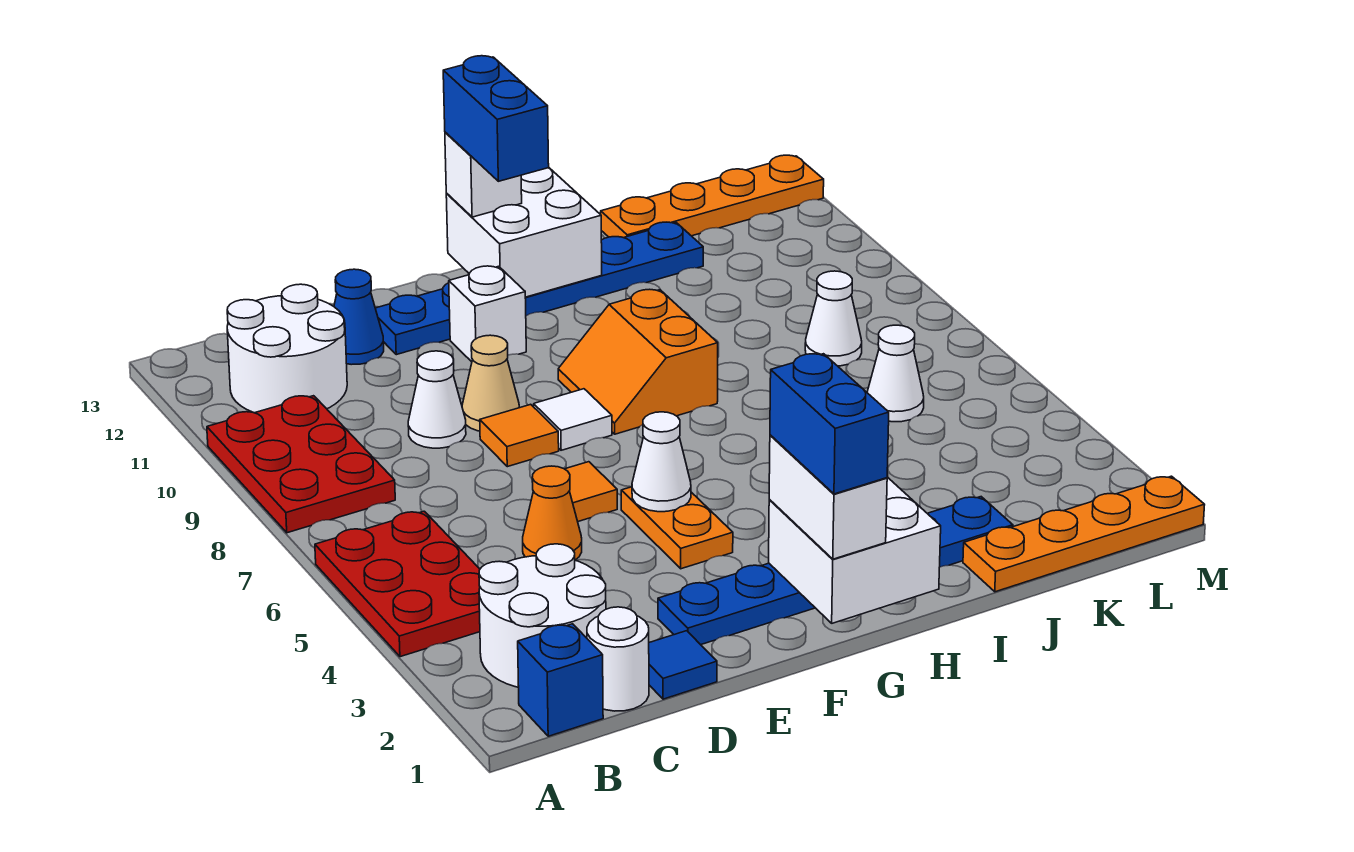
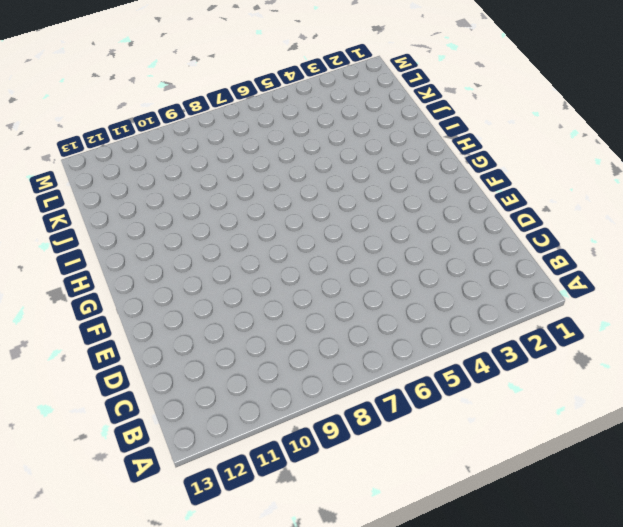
none -> red 2x3 plate [315,511,480,657]
none -> red 2x3 plate [207,396,395,533]
none -> blue 1x1 brick [518,624,603,736]
none -> white 2x2 round brick [479,544,606,687]

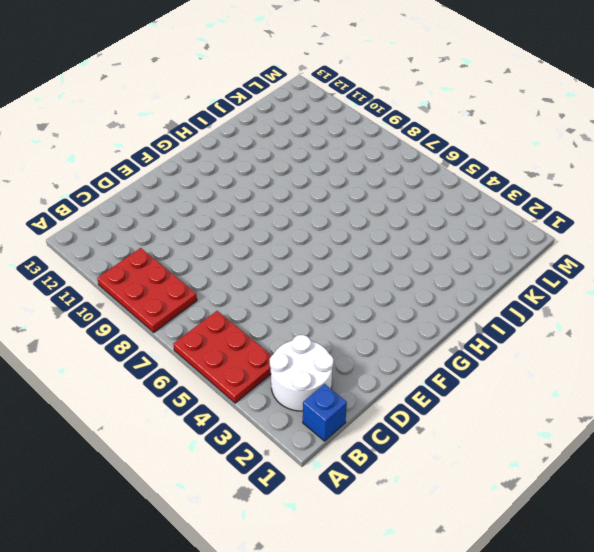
none -> white 2x2 round brick [227,284,347,413]
none -> white 1x1 round brick [587,607,649,711]
none -> blue 1x1 tile [649,631,717,699]
none -> orange 1x1 cone [523,466,582,560]

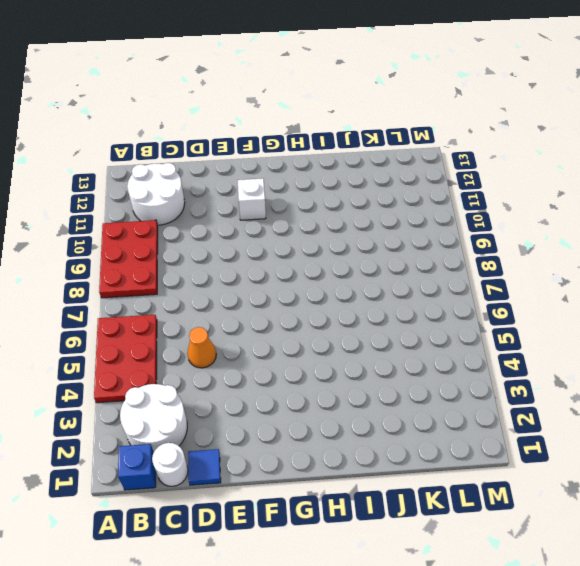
none -> white 1x1 cone [408,351,466,448]
none -> blue 1x1 cone [334,269,384,365]
none -> blue 1x6 plate [658,497,1013,645]
none -> orange 1x1 tile [565,462,617,521]

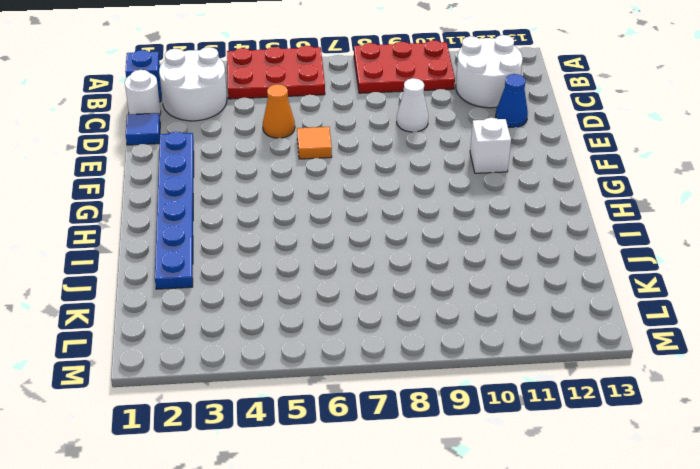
none -> orange 1x1 tile [480,404,559,467]
none -> tan 1x1 cone [462,335,519,431]
none -> blue 1x6 plate [375,222,703,355]
none -> orange 1x2 plate [621,487,733,569]

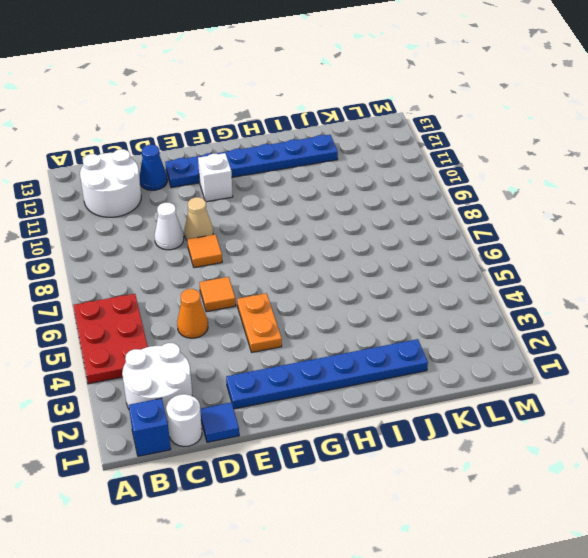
none -> red 2x3 plate [207,396,395,533]
none -> white 1x1 tile [534,389,612,450]
none -> orange 2x2 slope [558,289,718,434]
none -> orange 1x4 plate [963,476,1205,592]

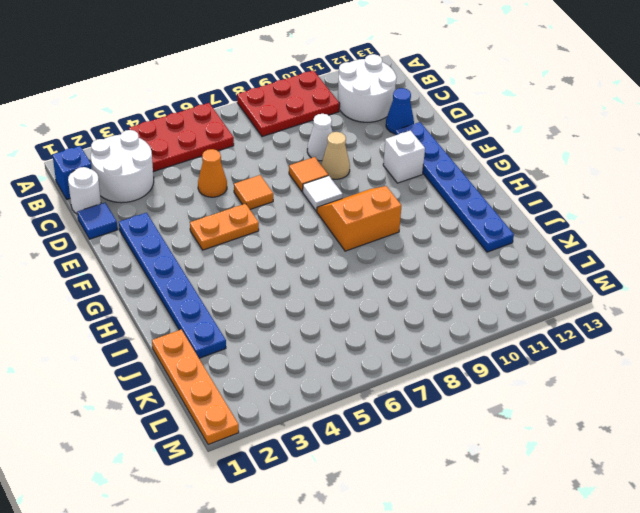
none -> orange 1x4 plate [601,155,824,238]
none -> white 1x1 cone [867,325,924,422]
none -> white 1x1 cone [805,271,862,366]
none -> white 1x1 cone [632,412,691,512]

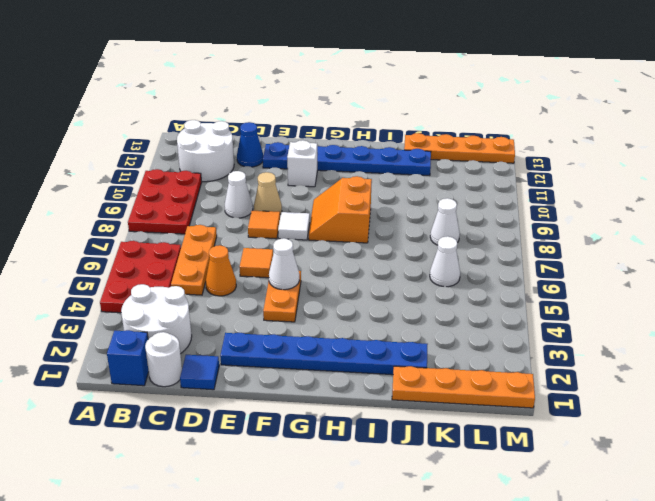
orange 1x3 plate [171,225,217,295] -> none
none -> white 2x2 brick [769,477,941,623]
none -> white 2x2 brick [446,168,602,297]
none -> white 1x2 brick [769,435,887,559]
none -> white 1x1 brick [445,132,522,217]

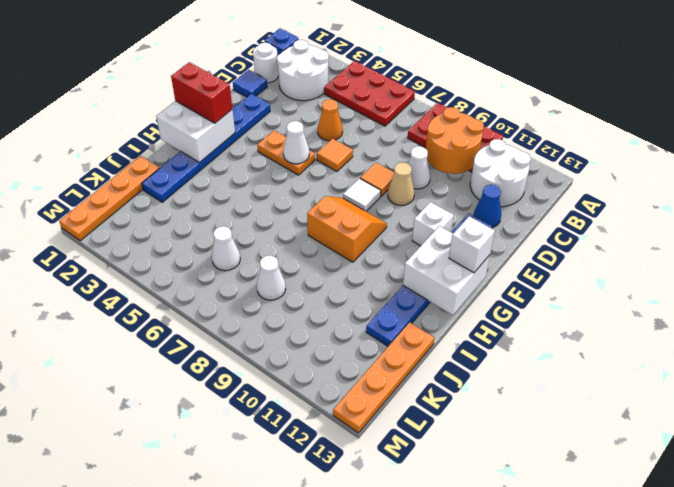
orange 2x2 round brick [426,107,484,174] -> none
red 1x2 brick [171,62,232,123] -> white 1x2 brick [769,435,887,559]
none -> blue 1x2 brick [770,354,889,494]
none -> blue 1x2 brick [443,56,549,181]

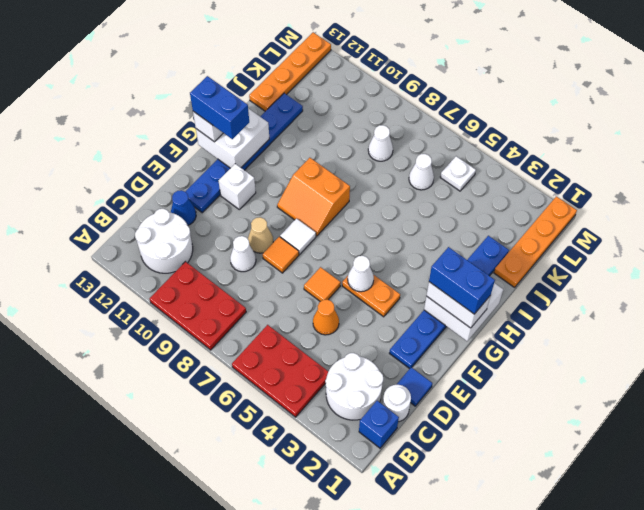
white 1x1 plate [440,156,476,191] -> none

